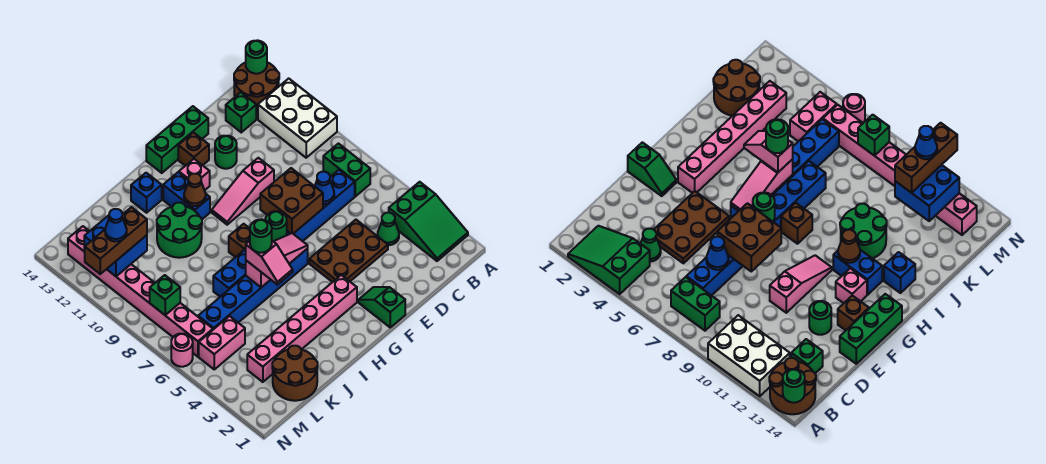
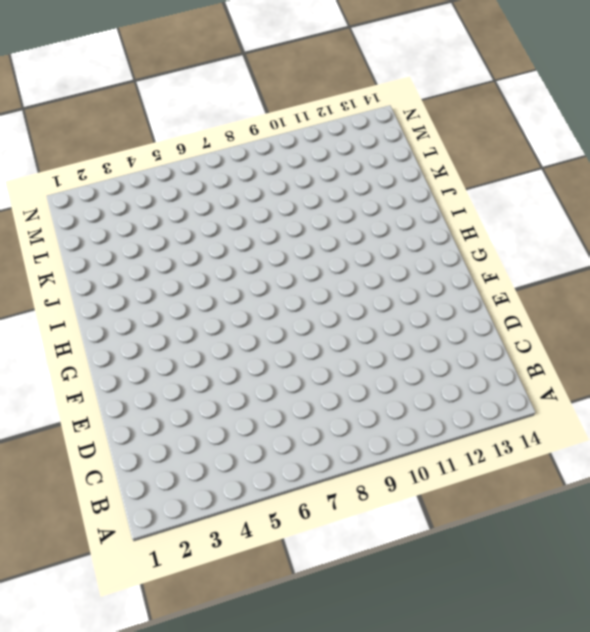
none -> green 2x3 slope [389,182,468,261]
none -> white 2x3 brick [258,78,337,158]
none -> brown 2x2 round brick [234,62,279,112]
none -> green 1x2 brick [323,144,370,196]

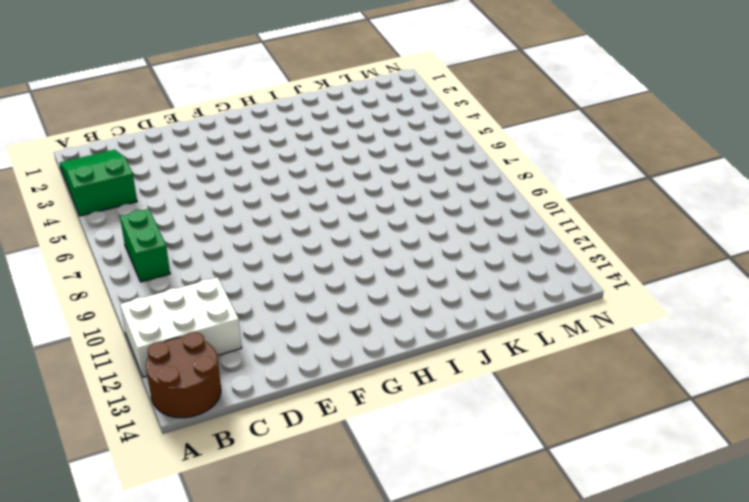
white 2x3 brick [120,277,242,377] -> white 2x3 brick turned to [258,78,337,158]
none -> green 1x1 cone [378,213,399,245]
none -> blue 1x8 brick [213,170,355,297]
none -> green 1x1 brick [226,92,256,132]
none -> brown 2x3 plate [309,220,388,282]

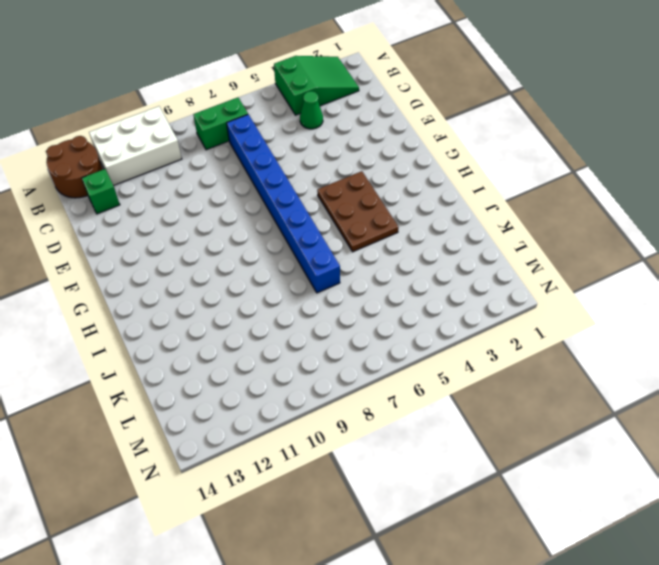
brown 2x3 plate [317,171,399,252] -> brown 2x3 plate moved to [309,220,388,282]
none -> pink 1x3 slope [212,158,274,225]
none -> green 1x1 round brick [215,136,237,169]
none -> green 1x3 brick [146,106,208,173]
none -> green 1x2 slope [358,287,405,327]

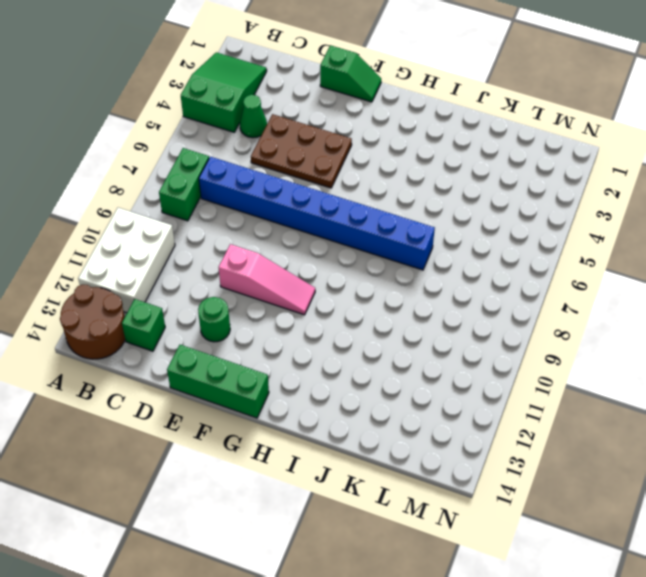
green 1x2 slope [320,45,381,102] -> green 1x2 slope turned to [358,287,405,327]
none -> brown 1x1 brick [178,132,209,166]
none -> pink 1x6 brick [247,275,357,382]
none -> blue 1x6 brick [198,249,308,330]
none -> pink 1x1 brick [179,159,210,190]

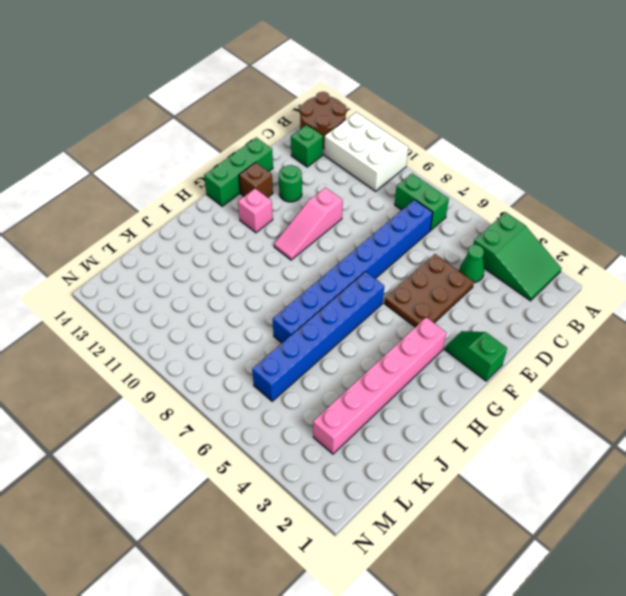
none -> brown 1x1 brick [229,224,250,257]
none -> blue 1x2 brick [163,172,210,219]
none -> green 2x2 round brick [157,203,202,258]
none -> blue 1x1 brick [131,173,162,213]

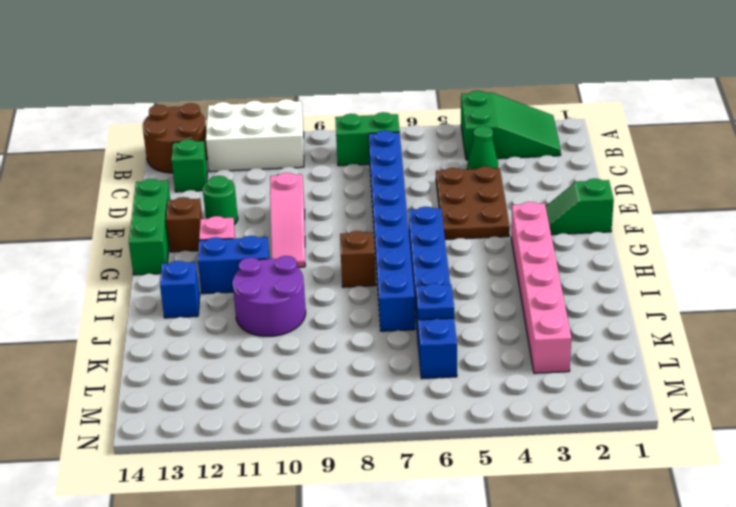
purple 2x2 round brick [233,256,306,336] -> green 2x2 round brick [157,203,202,258]
blue 1x1 plate [416,283,454,320] -> none
none -> brown 2x2 round brick [272,346,318,401]
none -> pink 1x2 brick [199,316,245,369]
none -> pink 1x8 brick [68,226,213,357]
none -> pink 1x1 round brick [171,334,193,367]

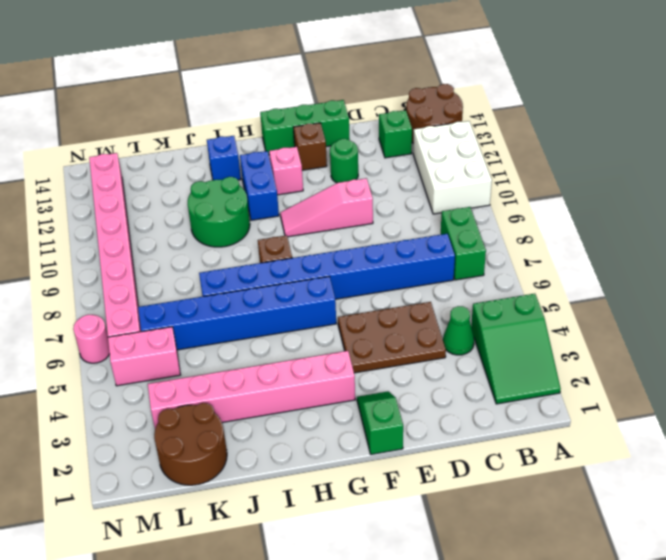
none -> green 1x1 round brick [246,40,267,74]
none -> blue 1x1 cone [315,172,334,204]
none -> brown 2x2 brick [260,168,323,234]
none -> pink 1x3 slope [246,233,308,287]

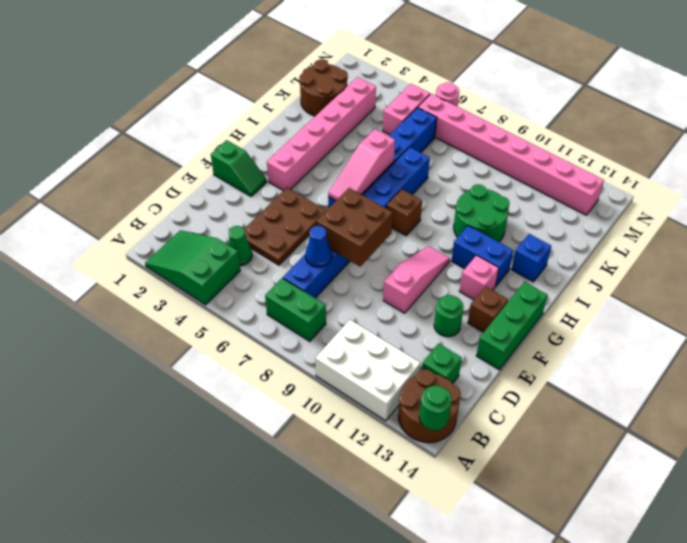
none -> green 1x1 round brick [265,211,287,241]
none -> brown 1x1 cone [184,174,206,206]
none -> blue 2x2 brick [84,215,147,276]
none -> green 1x1 brick [150,275,180,315]

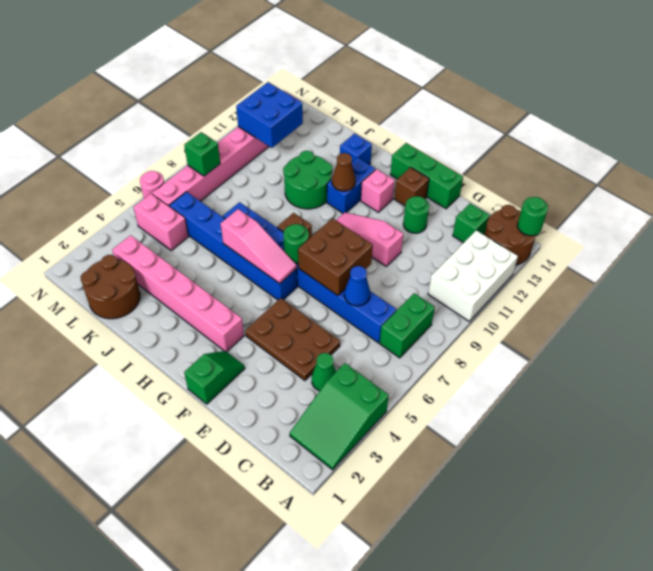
none -> pink 1x2 slope [246,241,293,285]
none -> brown 1x3 brick [84,207,147,274]
none -> green 1x1 round brick [250,219,272,253]
none -> blue 1x1 cone [105,209,127,242]

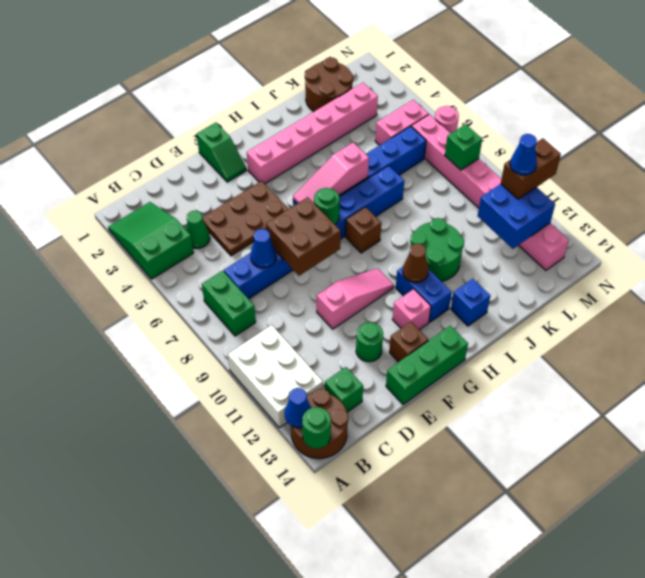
blue 1x1 cone [285,388,311,428] -> none
brown 1x2 brick [501,138,561,199] -> brown 1x3 brick [84,207,147,274]
none -> pink 1x2 slope [246,241,293,285]
none -> green 1x1 round brick [250,219,272,253]

